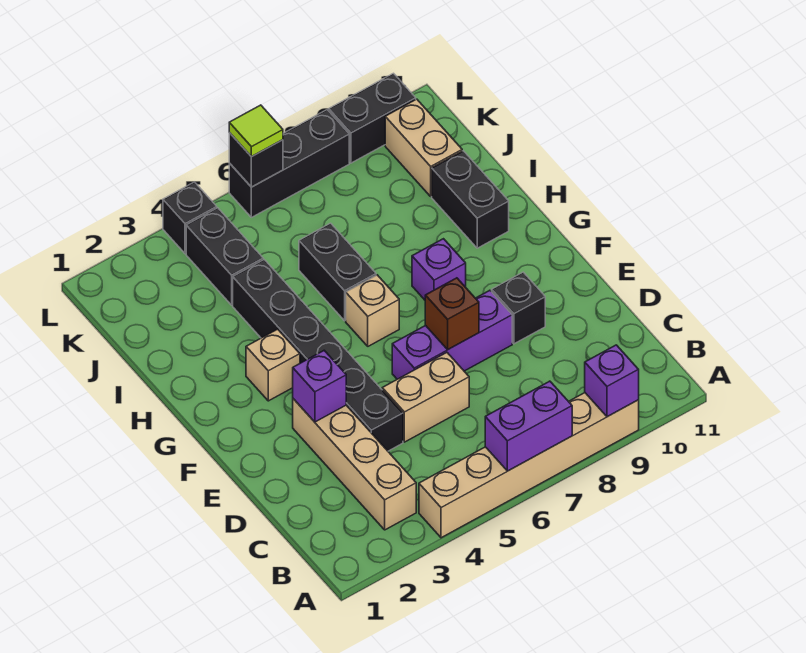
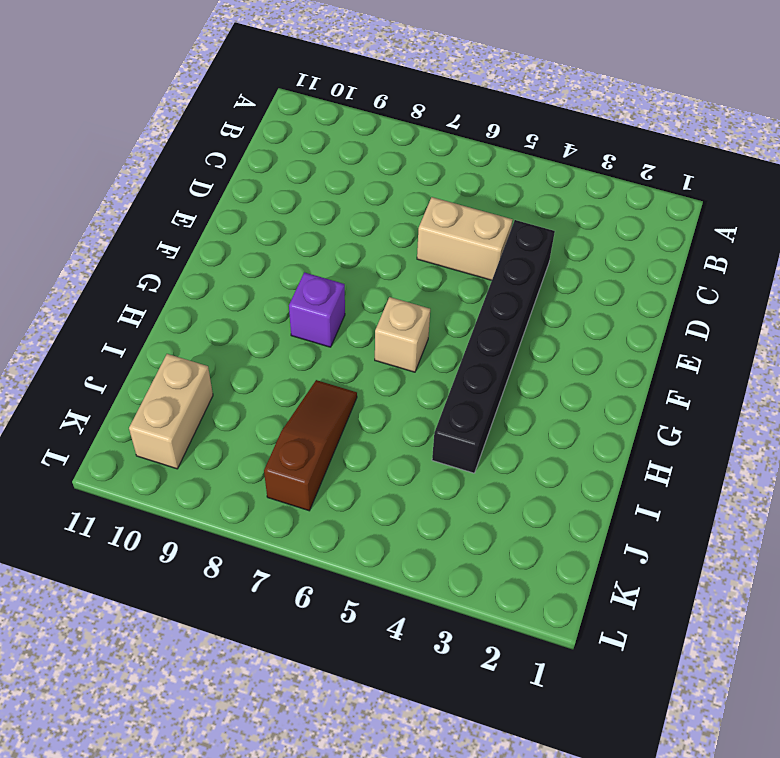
brown 1x3 slope [264,380,357,511] -> none
none -> tan 1x6 brick [419,393,639,538]
none -> tan 1x4 brick [293,399,416,530]
none -> purple 1x3 brick [392,290,512,379]

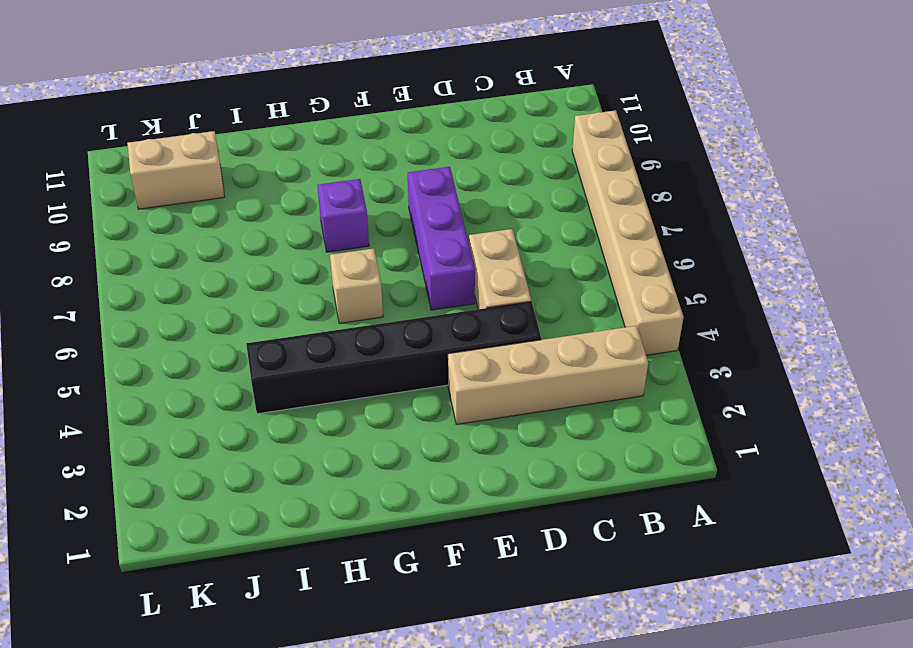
none -> black 1x1 brick [492,272,545,344]
none -> tan 1x1 brick [246,329,300,401]
none -> black 1x2 brick [299,223,376,321]

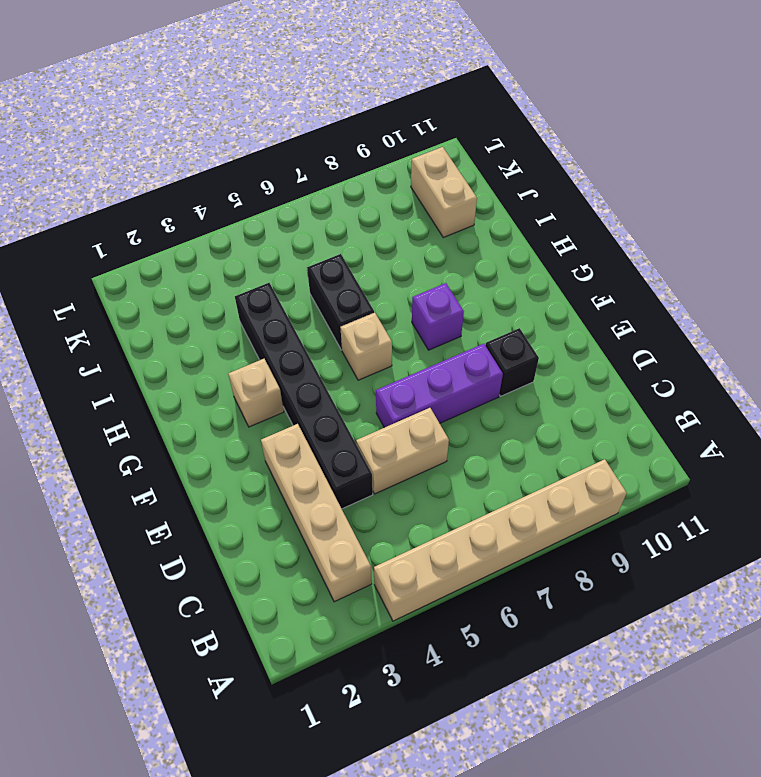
none -> black 1x2 brick [432,151,509,248]
none -> black 1x2 brick [186,208,263,305]
none -> black 1x1 brick [163,182,217,254]

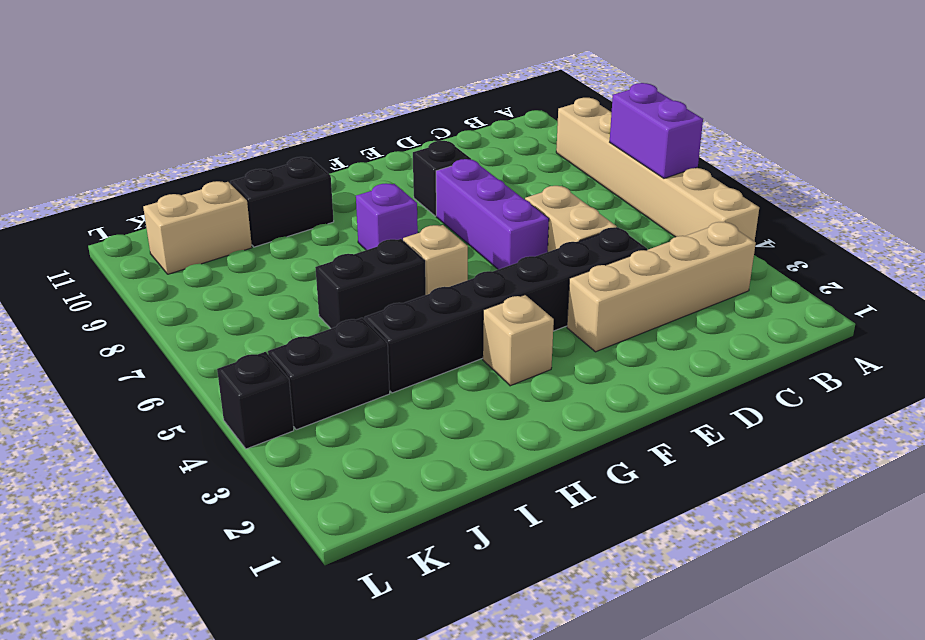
none -> black 1x3 brick [229,110,349,217]
none -> black 1x2 brick [329,73,416,163]
none -> purple 1x1 brick [585,345,639,417]

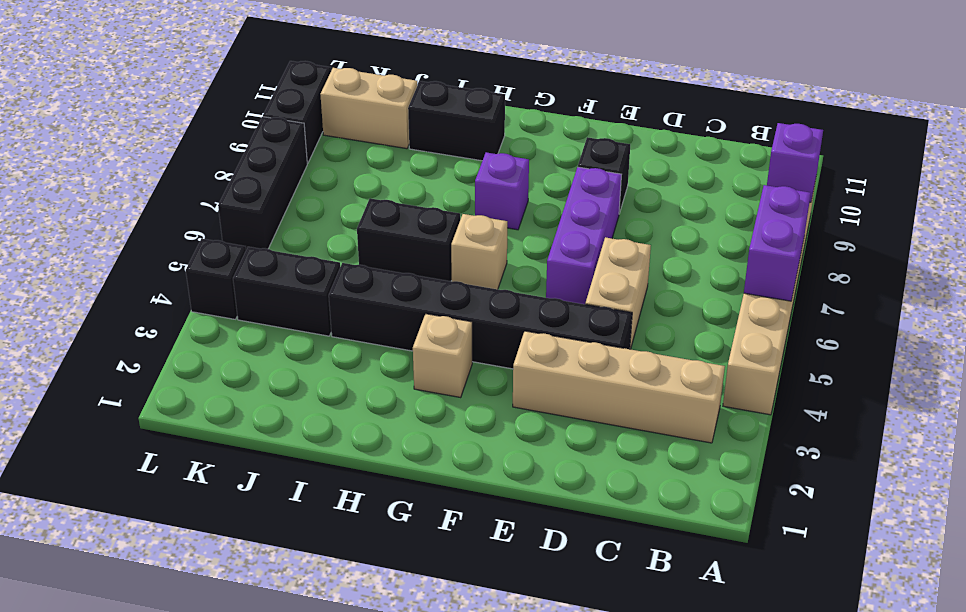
none -> purple 1x1 brick [293,351,346,422]
none -> brown 1x1 brick [425,278,479,349]
none -> black 1x1 brick [229,133,283,187]

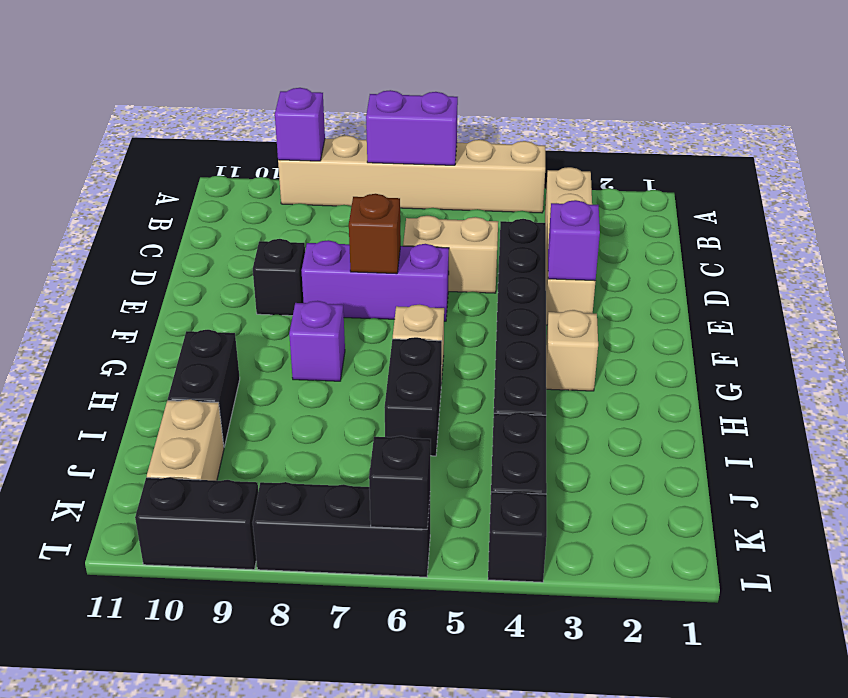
none -> lime 1x1 tile [229,105,283,157]

